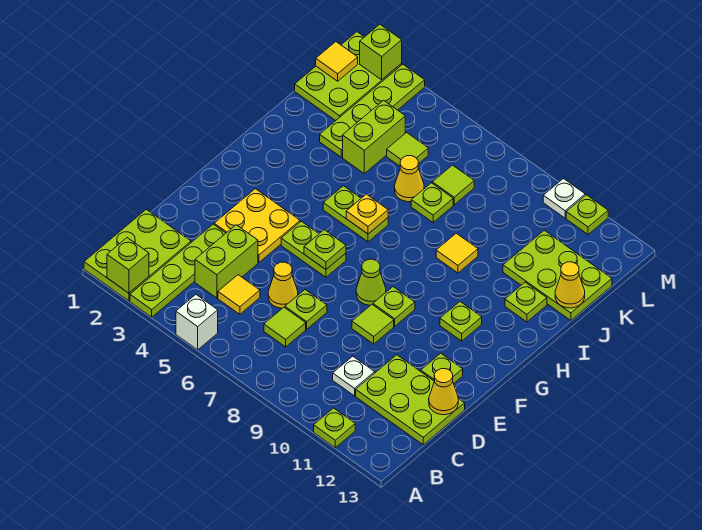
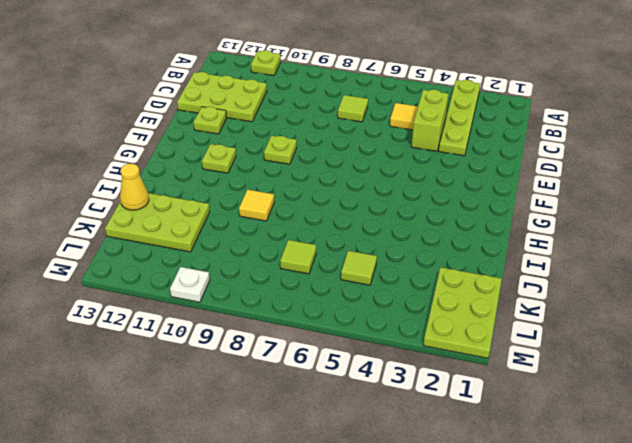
none -> lime 2x3 plate [84,209,191,301]
none -> white 1x1 brick [176,295,218,350]
none -> white 1x1 plate [333,356,375,396]
none -> yellow 1x1 cone [268,262,298,308]

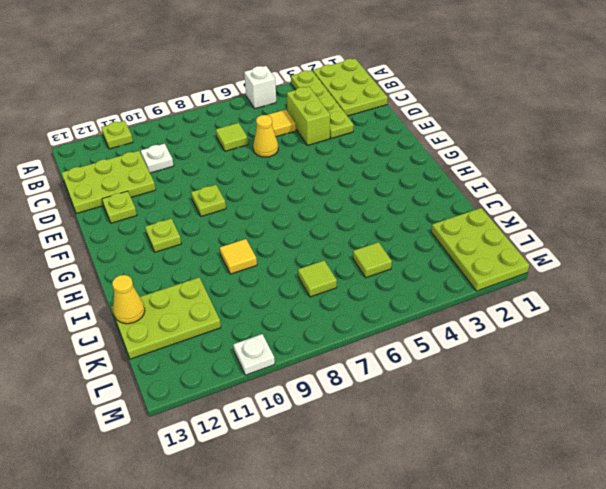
none -> lime 1x1 plate [285,290,327,329]
none -> yellow 2x2 plate [214,189,300,262]
none -> lime 1x1 tile [352,305,394,344]
none -> lime 1x2 plate [281,221,346,277]

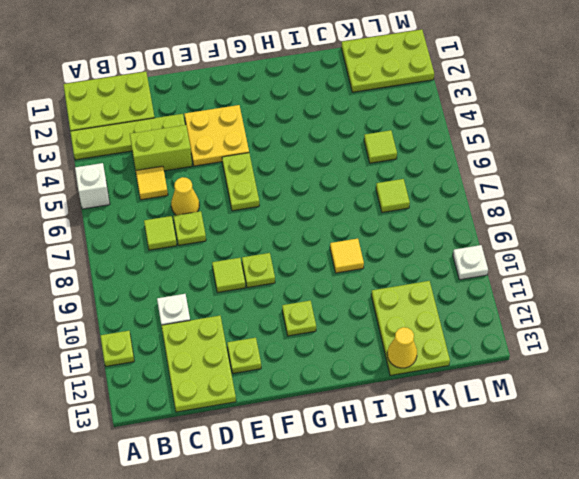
none -> lime 1x1 cone [356,259,386,305]
none -> lime 1x2 plate [323,186,388,242]
none -> lime 1x1 plate [505,282,547,322]
none -> lime 1x4 plate [320,64,425,157]

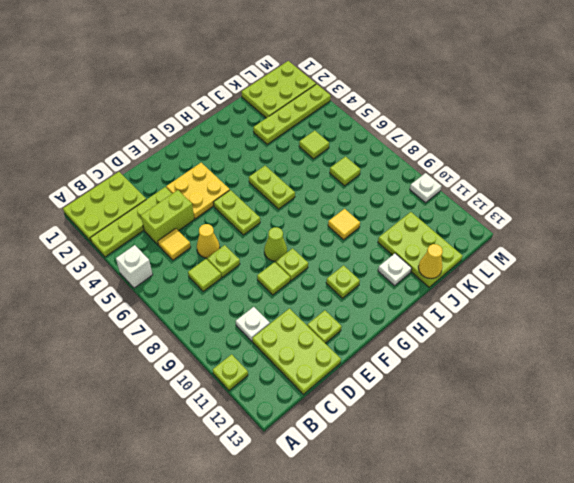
white 1x1 plate [378,253,412,286] -> lime 1x1 plate [505,282,547,322]
none -> lime 1x2 brick [343,100,405,173]
none -> yellow 1x1 cone [395,156,424,202]
none -> lime 1x1 plate [411,183,453,222]
none -> lime 1x1 plate [566,195,608,234]

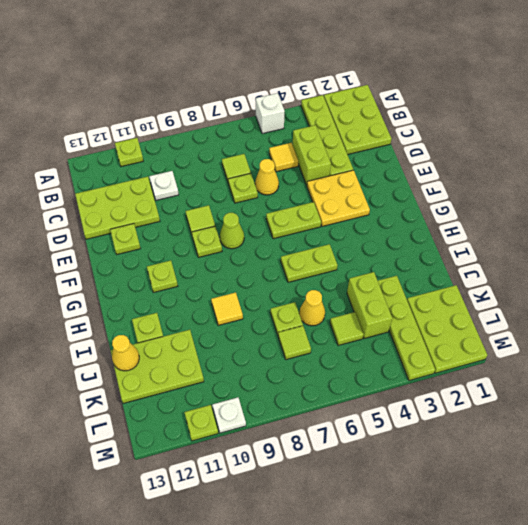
none -> lime 1x1 brick [107,238,149,293]
none -> yellow 1x1 cone [429,369,458,415]
none -> lime 1x1 plate [304,230,346,269]
none -> yellow 1x1 plate [346,194,388,234]

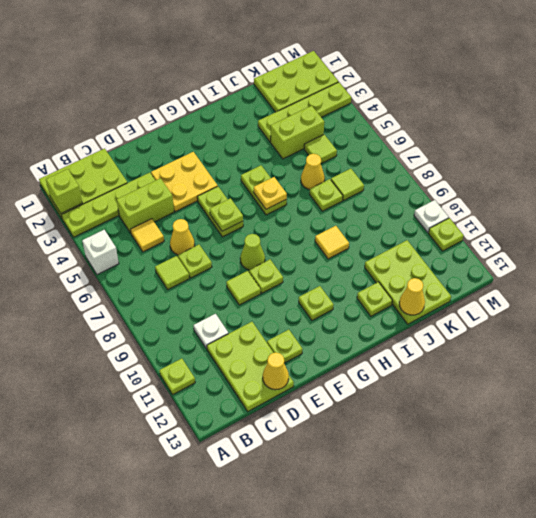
none -> yellow 1x1 tile [316,42,358,81]
none -> lime 1x1 brick [360,25,402,80]

